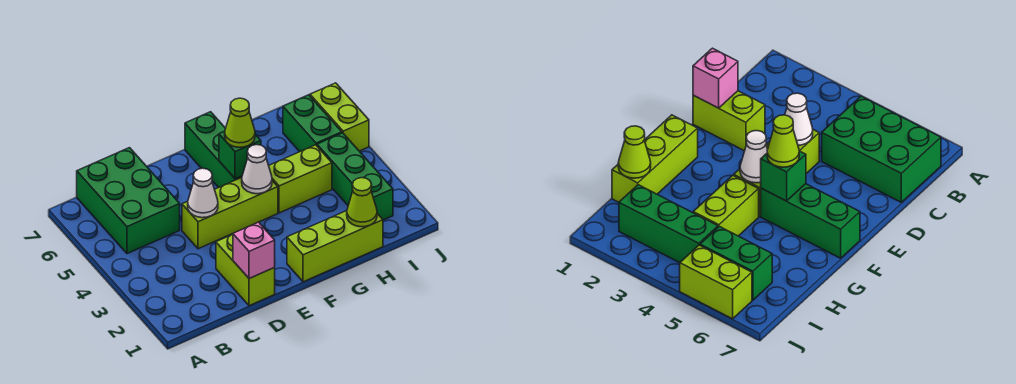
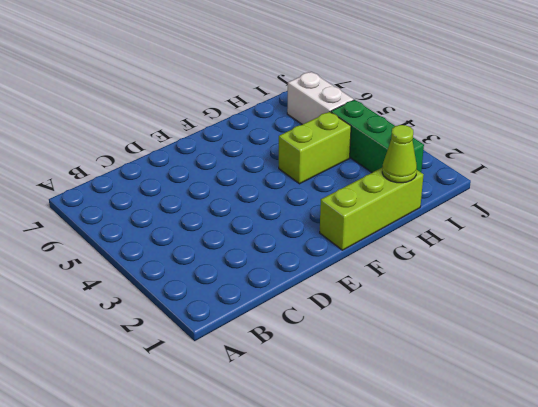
white 1x2 brick [287,72,354,124] -> green 1x2 brick [283,95,342,152]
none -> green 2x3 brick [77,148,180,254]
none -> lime 1x2 brick [216,234,275,306]
none -> lime 1x3 brick [182,178,278,249]

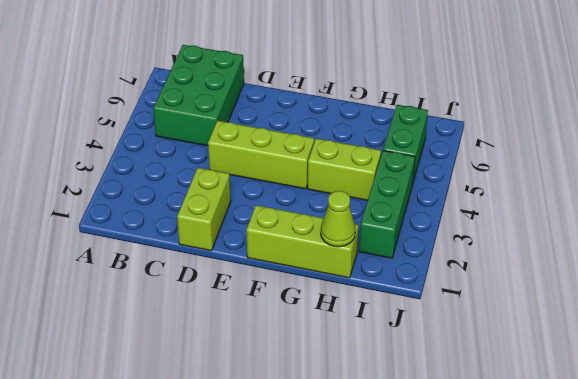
none -> green 1x3 brick [185,112,242,187]
none -> lime 1x2 brick [310,83,369,151]
none -> pink 1x1 brick [233,222,275,279]

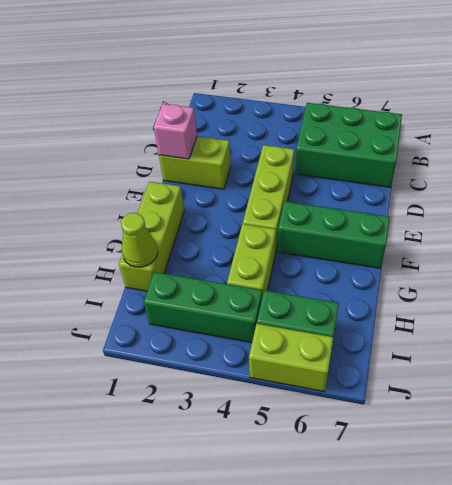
none -> white 1x1 cone [188,168,218,218]
none -> white 1x1 cone [242,145,272,194]
none -> green 1x1 brick [219,131,261,179]

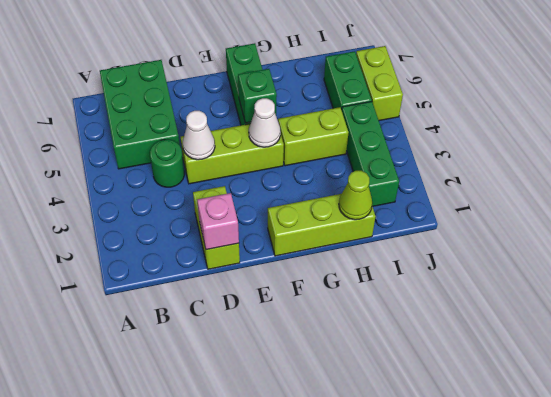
green 1x1 round brick [150,139,184,187] -> none
none -> lime 1x1 cone [225,98,255,147]

